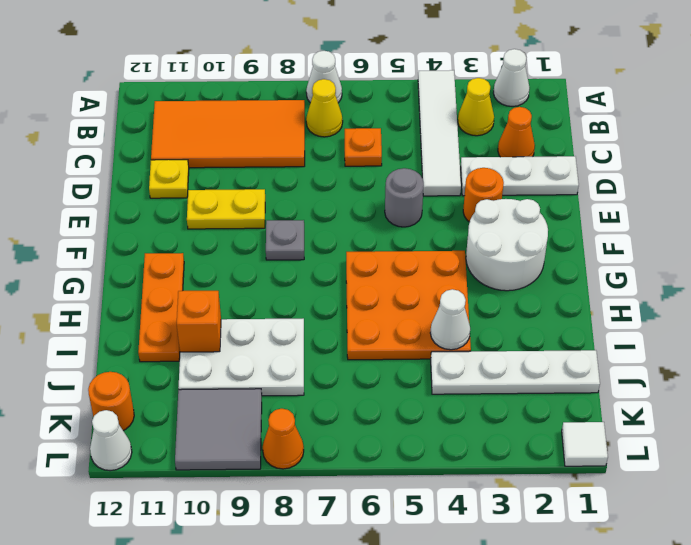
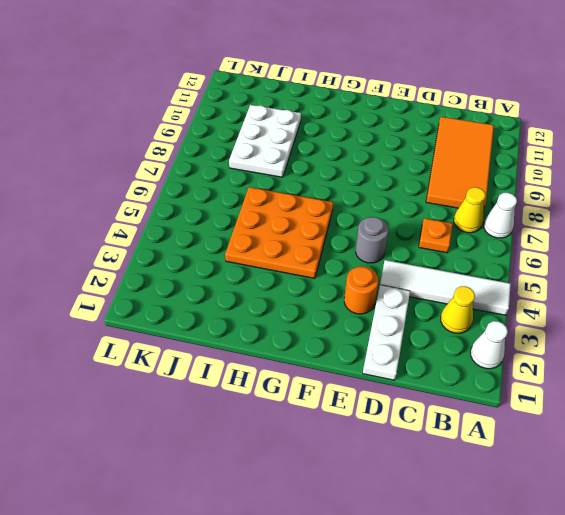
none -> orange 1x1 cone [498,107,535,157]
none -> yellow 1x1 plate [149,160,189,198]
none -> yellow 1x2 plate [187,189,265,229]

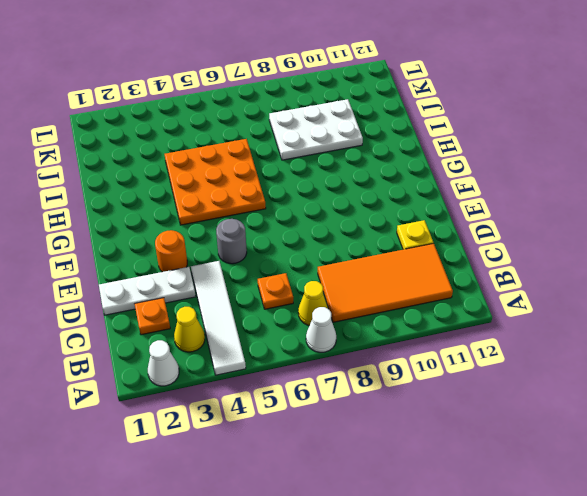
orange 1x1 plate [135,298,170,335] -> orange 1x1 cone [498,107,535,157]
none -> yellow 1x2 plate [187,189,265,229]
none -> white 2x2 round brick [466,199,548,291]
none -> grey 1x1 plate [266,220,304,260]

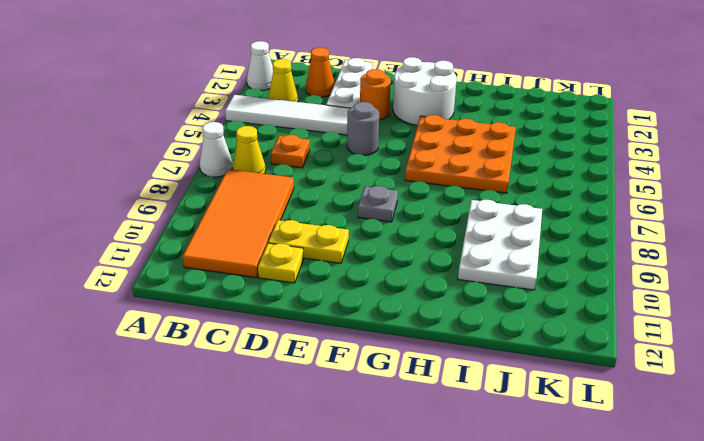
yellow 1x2 plate [268,220,349,263] -> yellow 1x2 plate turned to [187,189,265,229]
none -> orange 1x3 plate [138,253,184,362]
none -> white 1x4 plate [431,350,600,394]
none -> grey 2x2 tile [175,389,262,470]

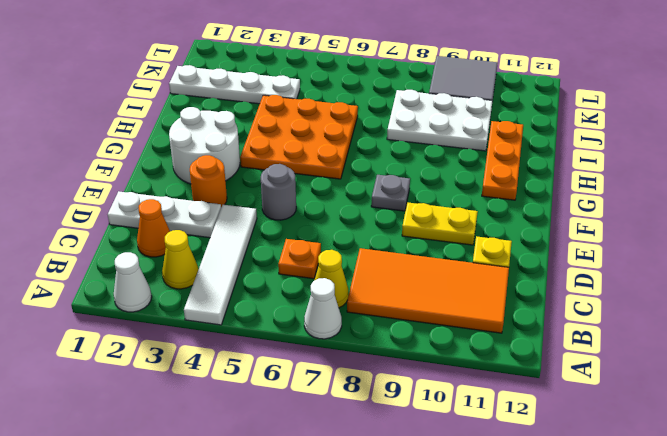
none -> orange 1x1 round brick [88,372,134,431]
none -> white 1x1 tile [562,422,608,466]
none -> orange 1x1 cone [263,409,304,469]

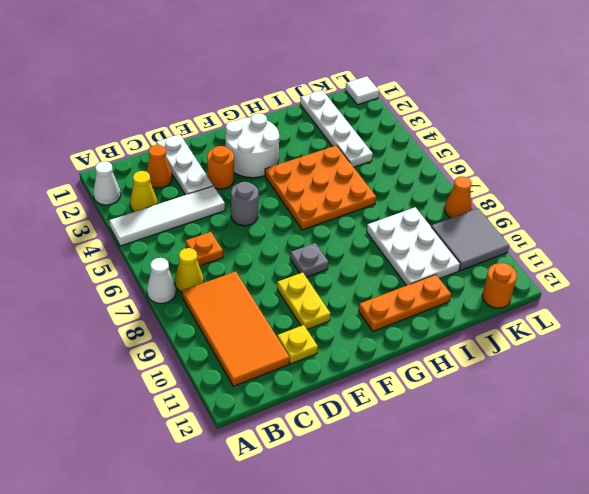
none -> white 1x1 cone [90,410,132,471]
none -> white 1x1 cone [430,289,470,350]
none -> orange 1x1 brick [177,291,221,352]

